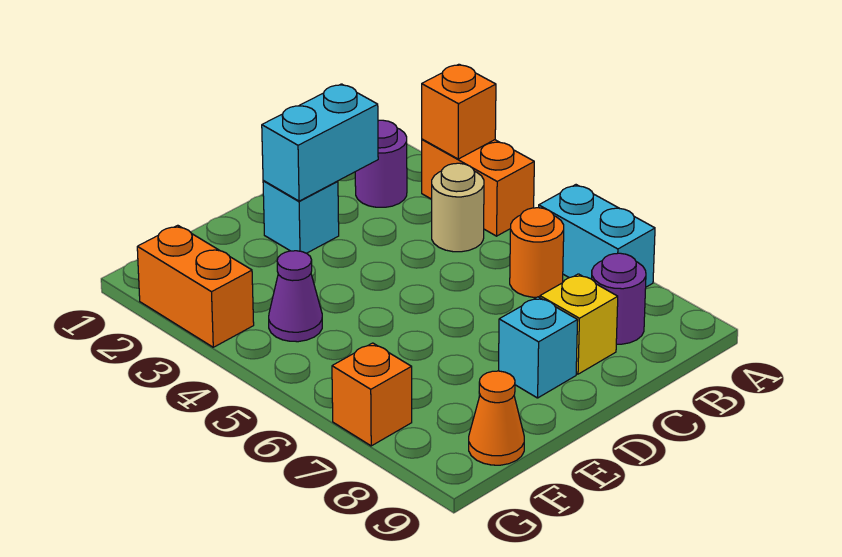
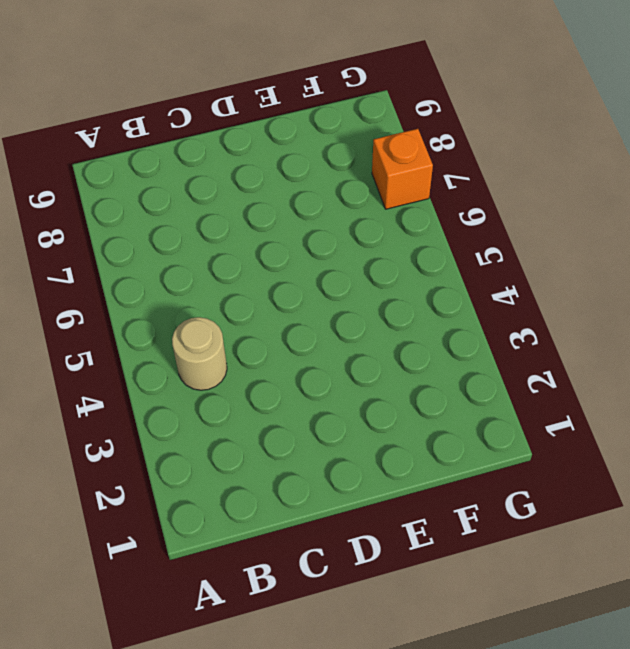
none -> orange 1x2 brick [422,139,534,236]
none -> cyan 1x2 brick [539,185,655,287]
none -> purple 1x1 round brick [355,120,407,207]

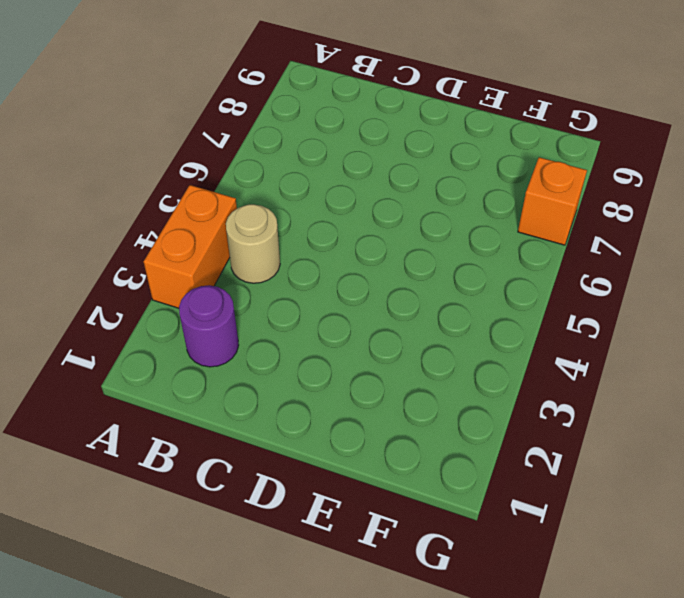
none -> cyan 1x2 brick [539,185,655,287]
none -> orange 1x1 round brick [510,208,564,297]
none -> purple 1x1 round brick [592,253,646,344]

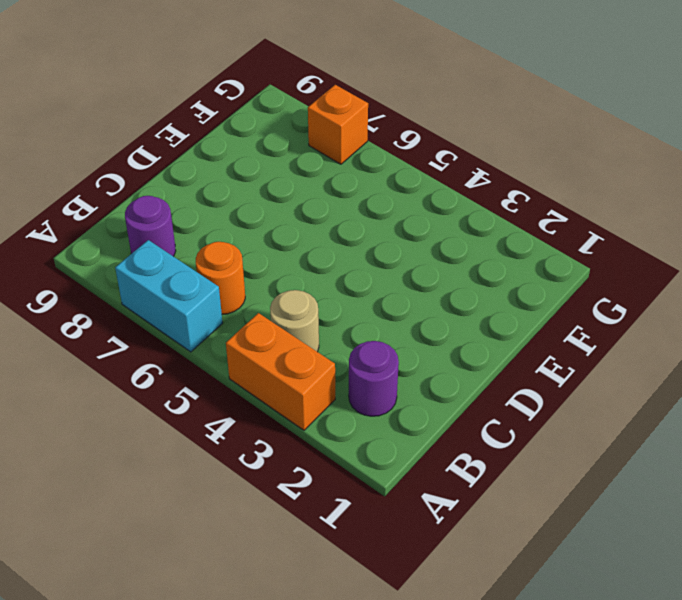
none -> yellow 1x1 brick [540,274,618,374]
none -> cyan 1x1 brick [263,181,339,253]
none -> cyan 1x1 brick [498,297,578,398]

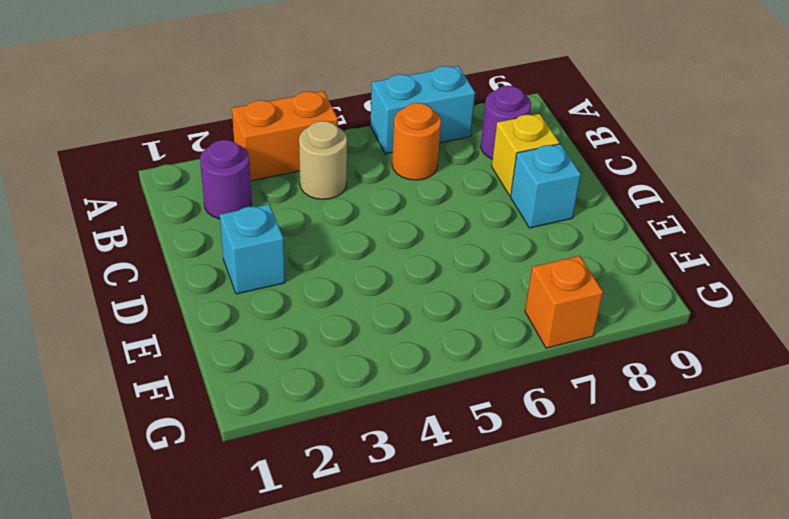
none -> purple 1x1 cone [269,251,322,342]
none -> orange 1x1 cone [469,371,524,465]
none -> orange 1x2 brick [137,225,254,347]

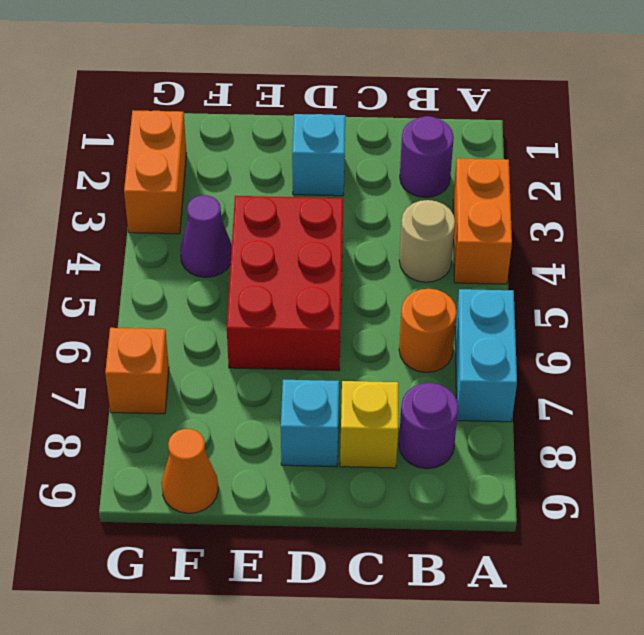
red 2x3 brick [227,196,343,371] -> none
none -> orange 1x1 brick [422,64,496,159]
none -> cyan 1x2 brick [262,84,378,201]

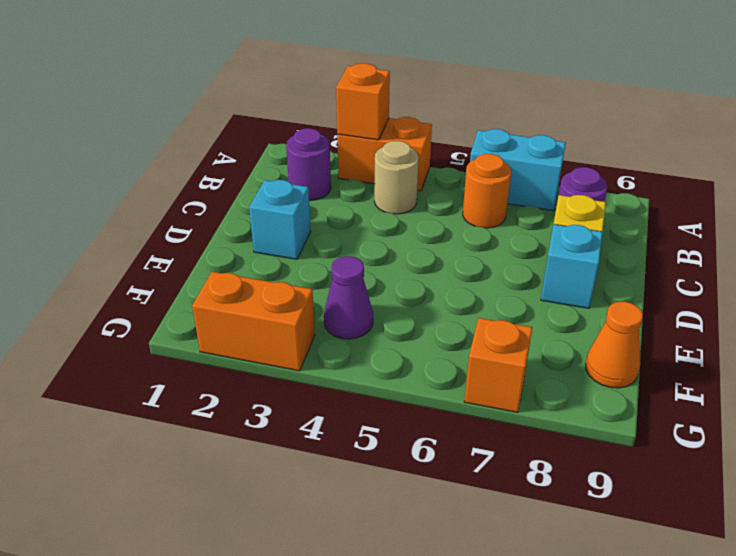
none -> cyan 1x2 brick [262,84,378,201]

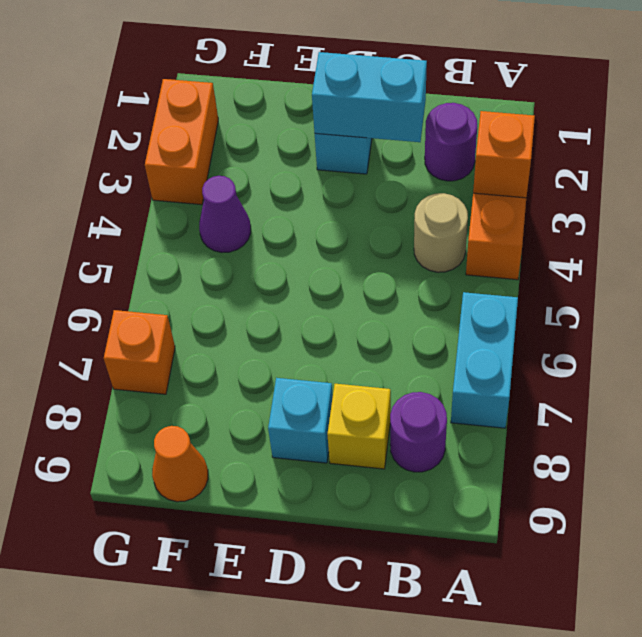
none -> orange 1x1 round brick [510,208,564,297]

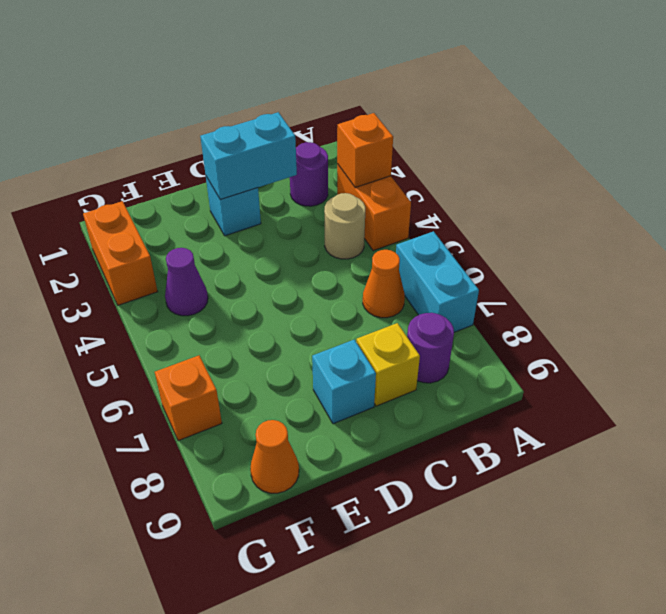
orange 1x1 cone [363,250,405,318] -> orange 1x1 round brick [510,208,564,297]

